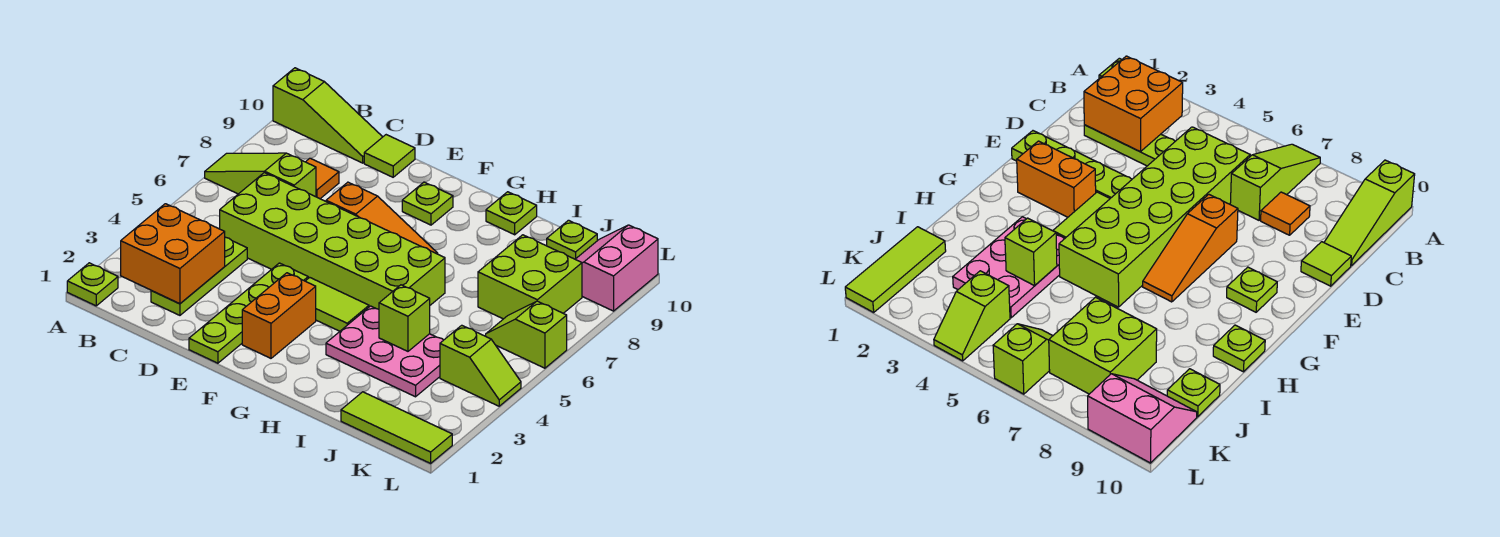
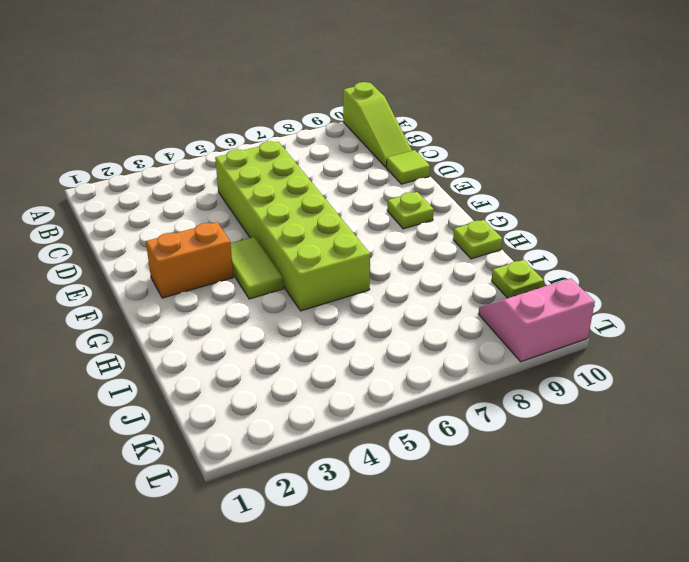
none -> lime 1x1 plate [67,263,118,306]
none -> lime 1x3 slope [205,153,316,197]
none -> lime 1x3 plate [151,237,247,315]

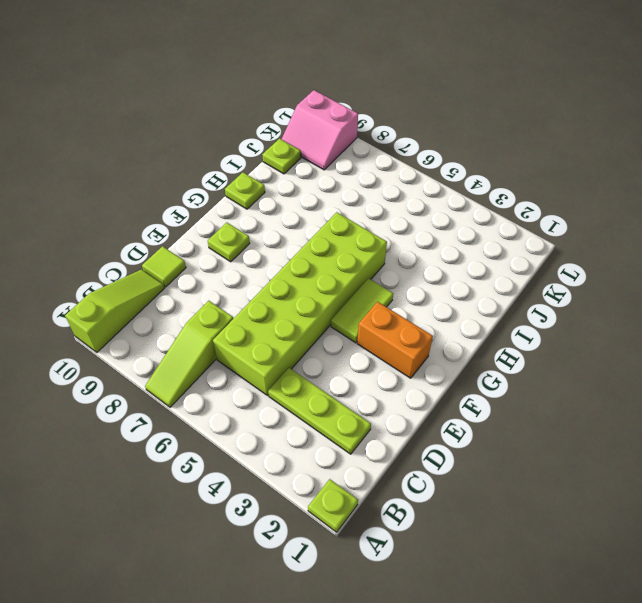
none -> orange 1x1 tile [306,158,339,199]
none -> lime 1x4 plate [189,263,308,363]
none -> orange 1x3 slope [326,182,438,254]

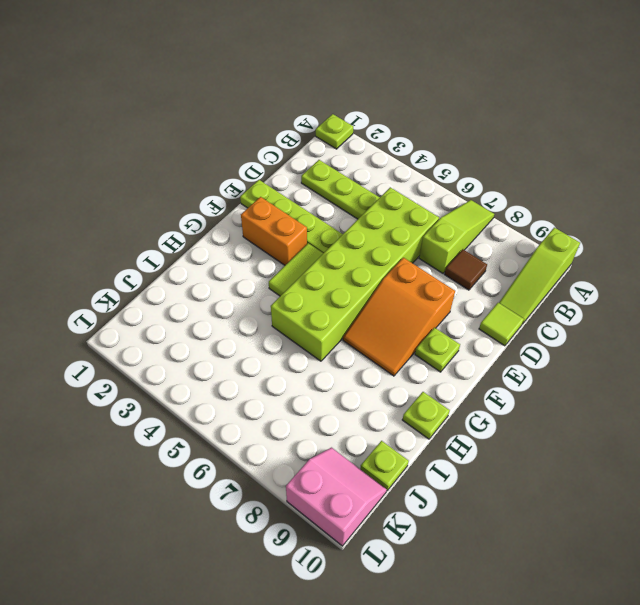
brown 1x1 tile [444,249,487,290] -> orange 1x1 tile [306,158,339,199]
orange 2x3 slope [343,258,455,376] -> orange 1x3 slope [326,182,438,254]
none -> pink 2x3 plate [326,306,443,397]
none -> lime 1x3 tile [341,392,452,463]
none -> lime 2x2 brick [478,235,582,319]

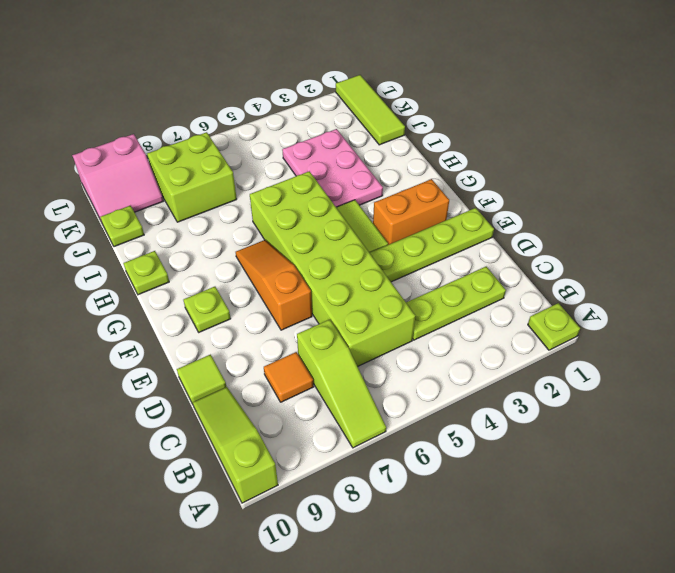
none -> lime 1x2 slope [440,325,521,406]
none -> lime 1x2 slope [486,301,567,368]
none -> orange 2x2 brick [121,204,225,304]

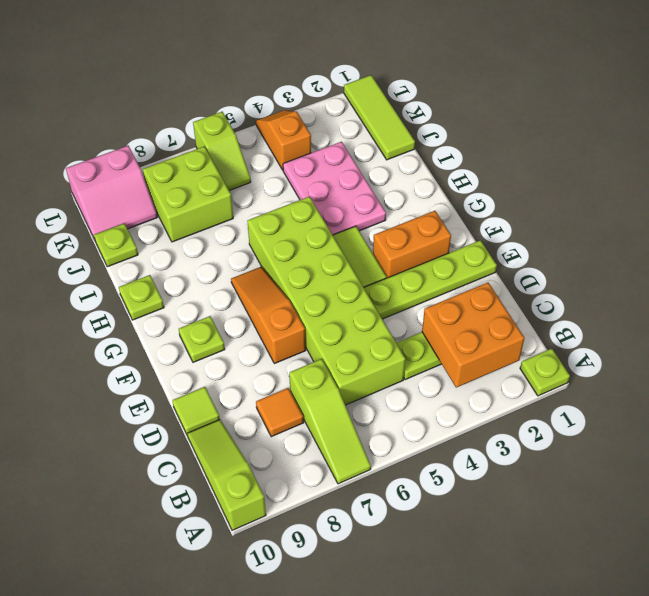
orange 1x2 slope [256,110,311,170] -> lime 1x2 slope [440,325,521,406]
none -> lime 1x1 brick [379,285,430,351]

